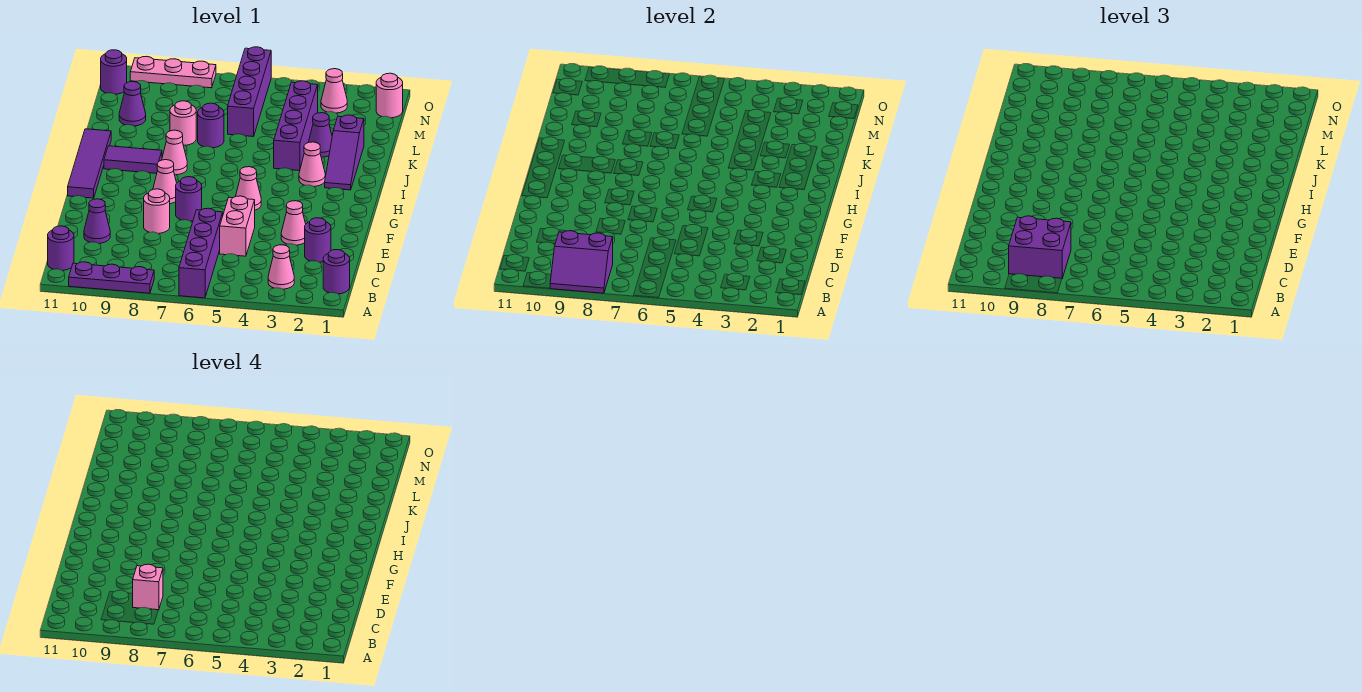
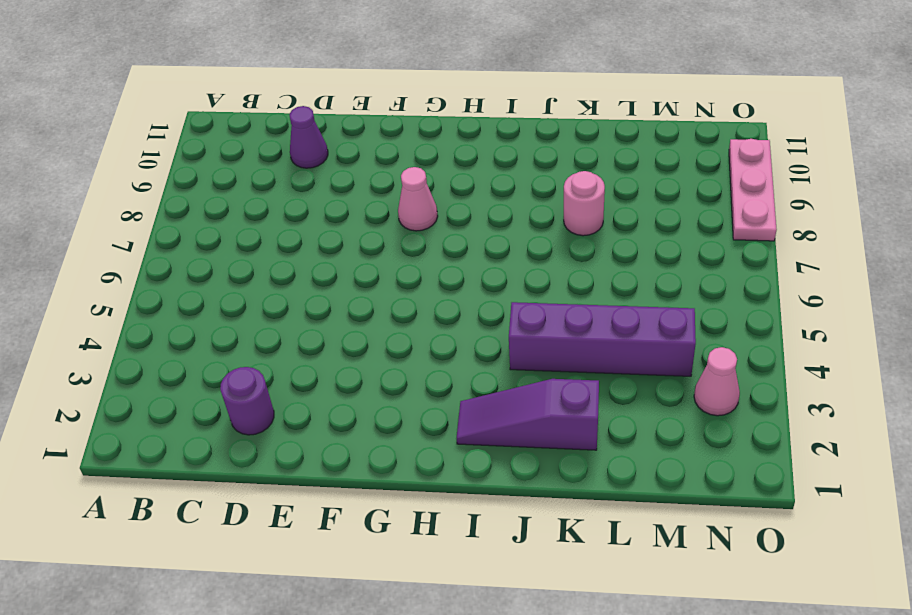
none -> purple 1x4 brick [179,208,223,298]
none -> purple 1x3 plate [69,262,154,293]
none -> purple 1x1 round brick [323,250,350,294]
none -> pink 1x1 cone [268,245,294,289]

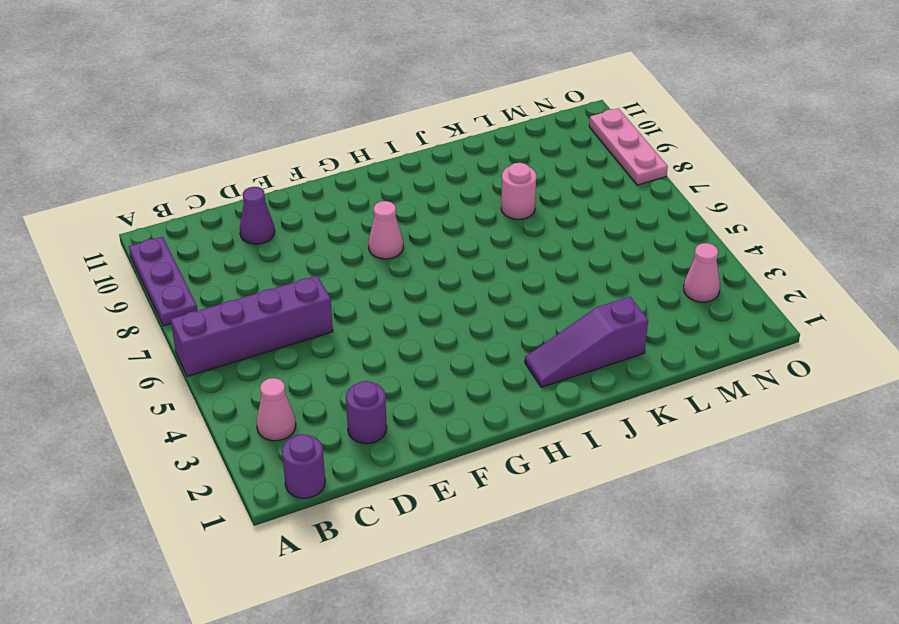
none -> purple 1x1 round brick [48,226,74,271]
none -> pink 1x2 brick [220,196,255,256]
none -> pink 1x1 cone [281,201,306,245]
none -> pink 1x1 round brick [144,189,170,234]

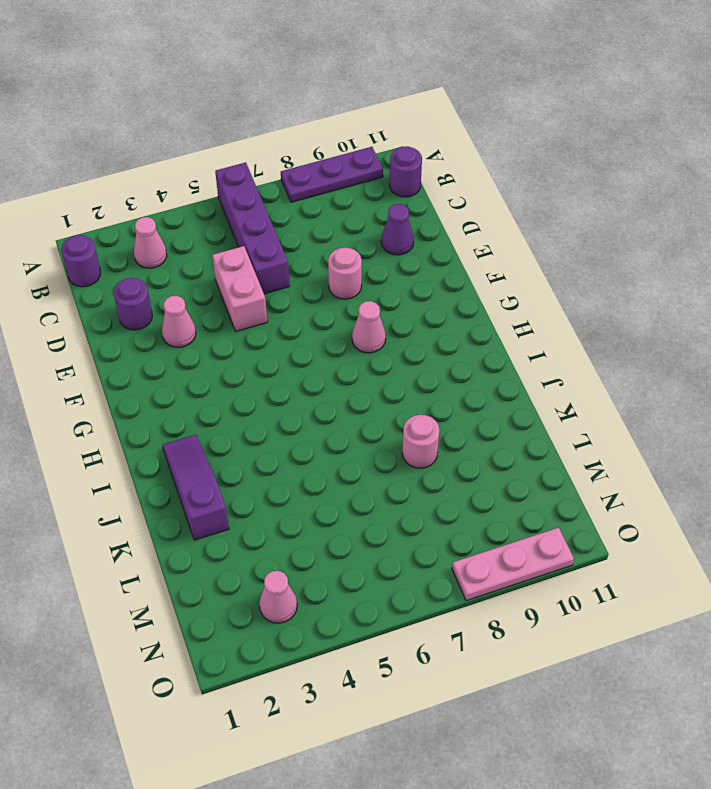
none -> purple 1x1 round brick [176,177,202,221]
none -> pink 1x1 cone [236,167,261,210]
none -> purple 1x4 tile [68,129,111,198]
none -> pink 1x1 cone [299,142,325,187]

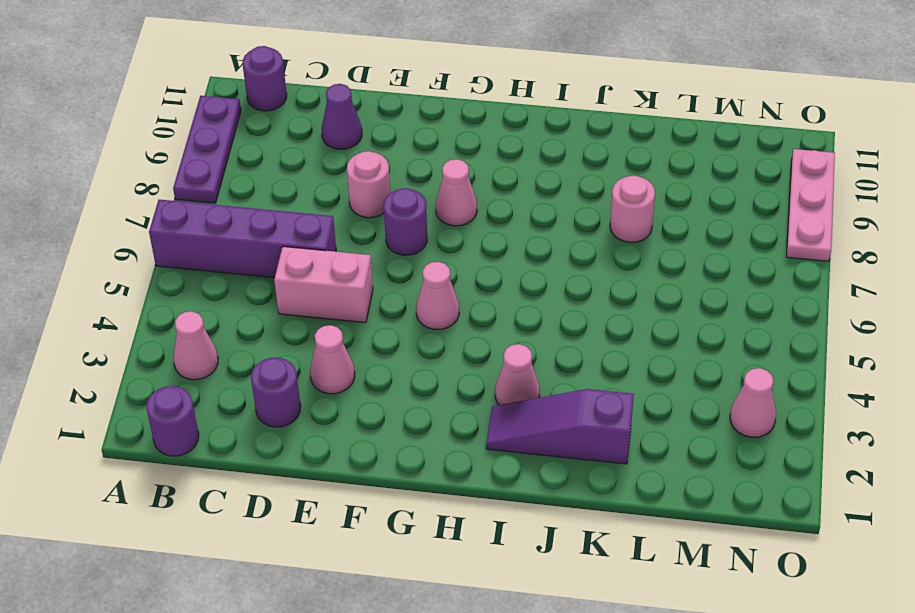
none -> purple 1x4 tile [68,129,111,198]
none -> pink 1x1 cone [162,130,187,175]
none -> purple 1x2 tile [104,146,162,173]
none -> purple 1x4 brick [274,81,318,171]

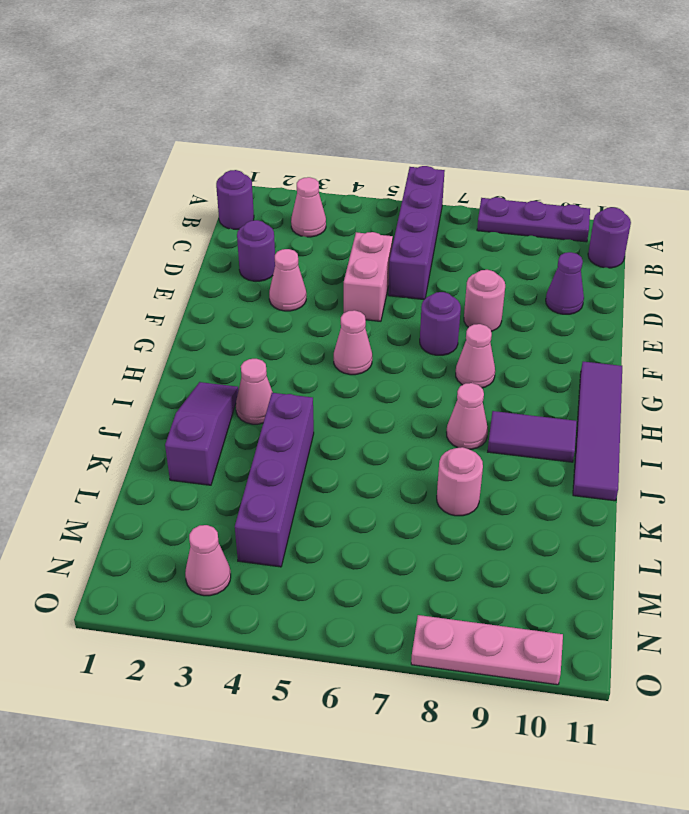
none -> purple 1x1 cone [309,113,332,157]
none -> purple 1x1 round brick [198,103,224,148]
none -> purple 1x4 brick [228,47,271,137]
none -> purple 1x1 cone [119,82,146,126]

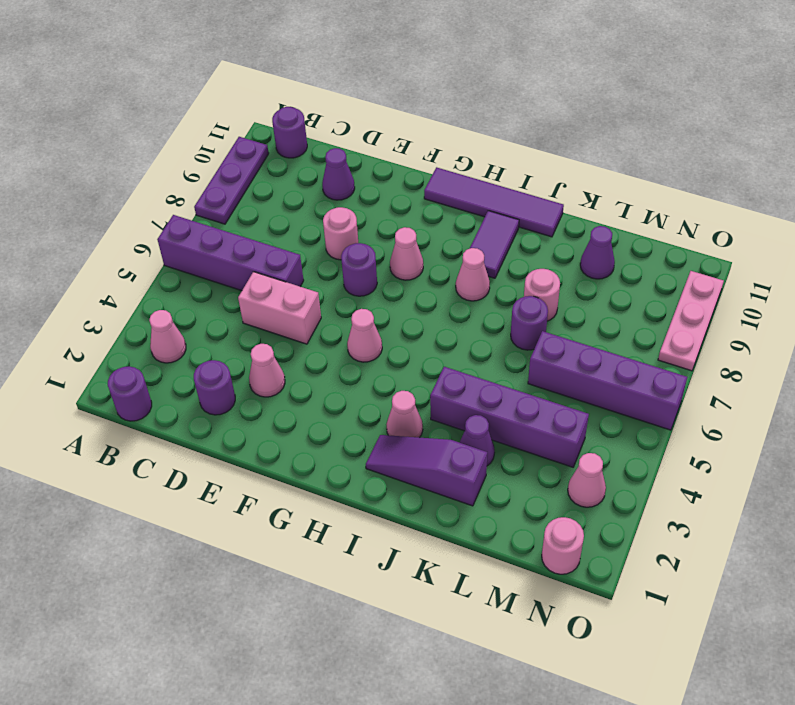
none -> purple 1x1 round brick [101,50,127,94]
none -> purple 2x2 slope [550,231,613,293]
none -> purple 2x2 brick [1009,216,1071,278]
none -> pink 1x1 brick [133,564,163,610]

